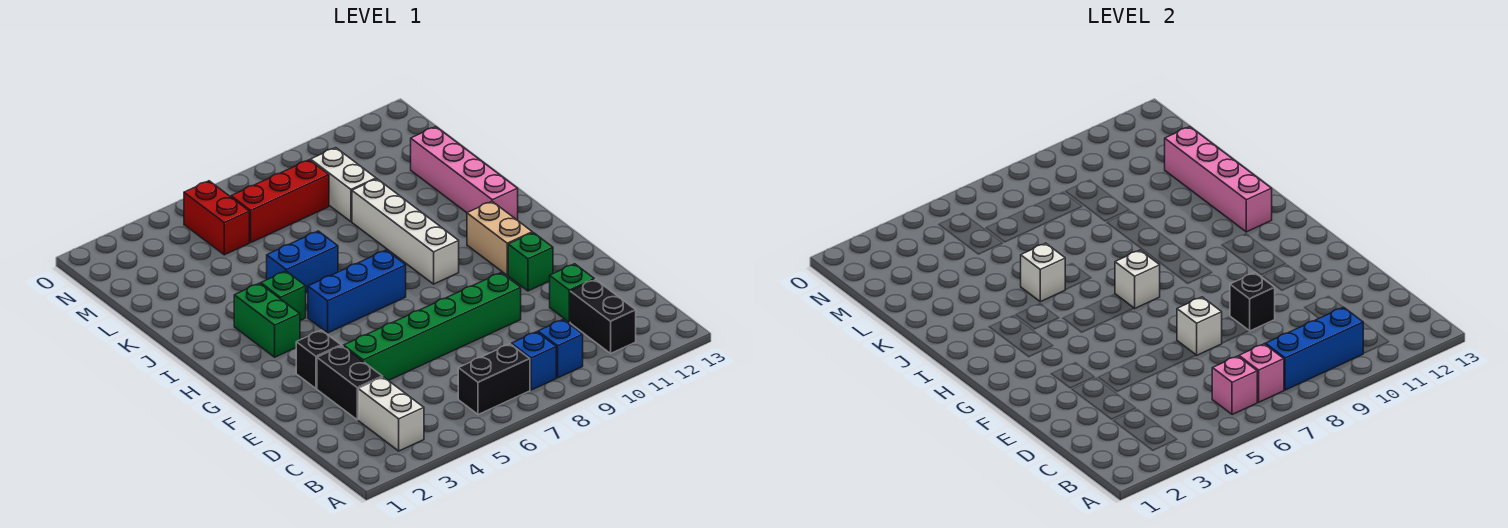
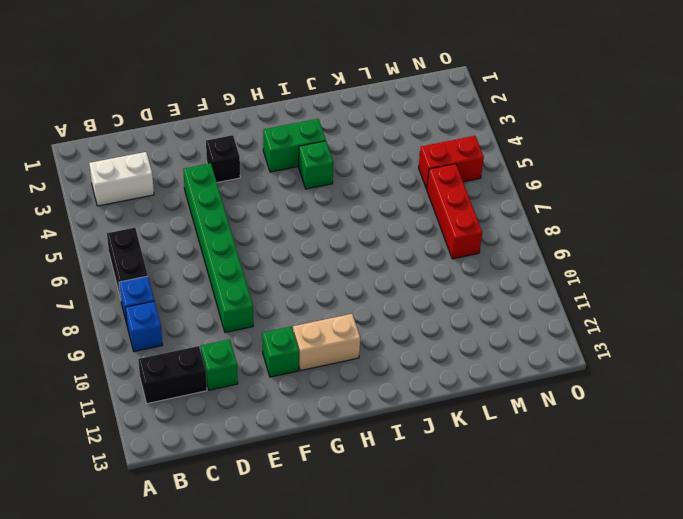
none -> black 1x2 brick [317,346,383,420]
none -> blue 1x3 brick [308,250,406,333]
none -> white 1x4 brick [352,179,459,284]

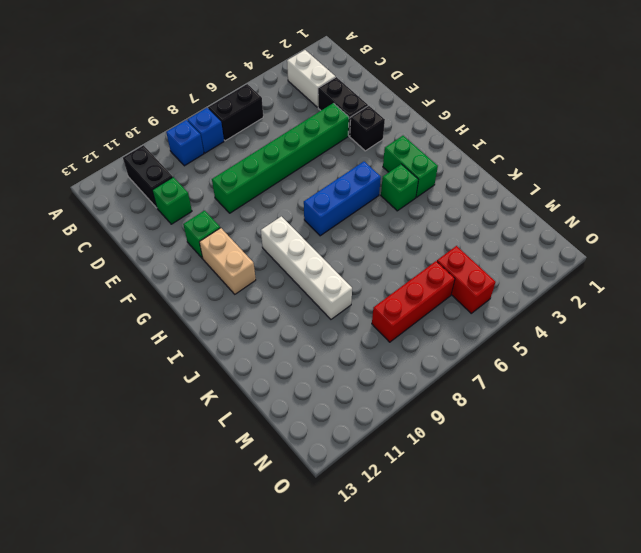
none -> pink 1x4 brick [411,127,518,220]
none -> blue 1x2 brick [267,231,338,293]
none -> white 1x2 brick [311,148,376,222]

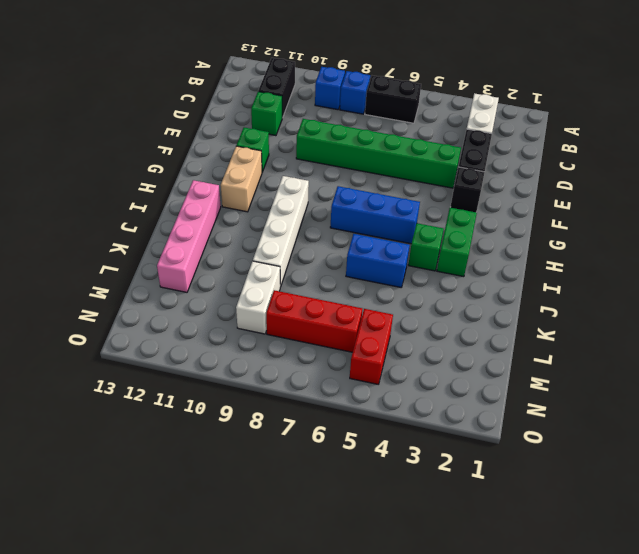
none -> pink 1x1 brick [1212,356,1257,415]
none -> pink 1x1 brick [1239,344,1284,402]
none -> blue 1x3 brick [1265,307,1363,390]

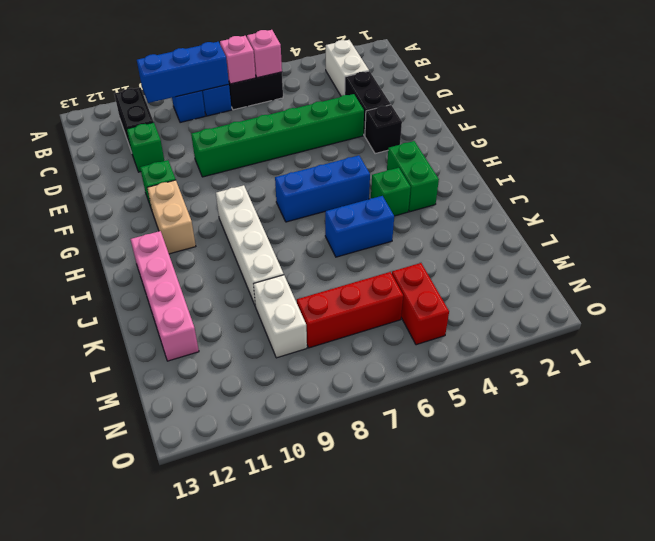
none -> white 1x1 brick [1177,297,1222,355]
none -> black 1x1 brick [1230,273,1275,331]
none -> white 1x1 brick [1115,250,1160,308]

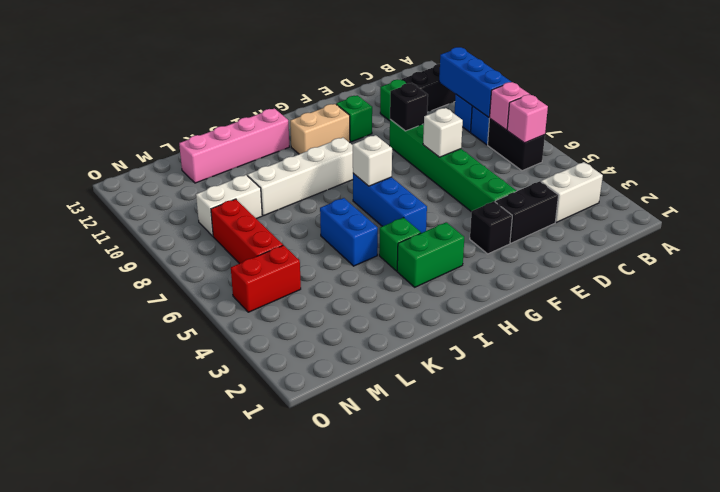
none -> pink 1x4 brick [1165,127,1272,232]
none -> white 1x1 brick [1021,243,1065,302]

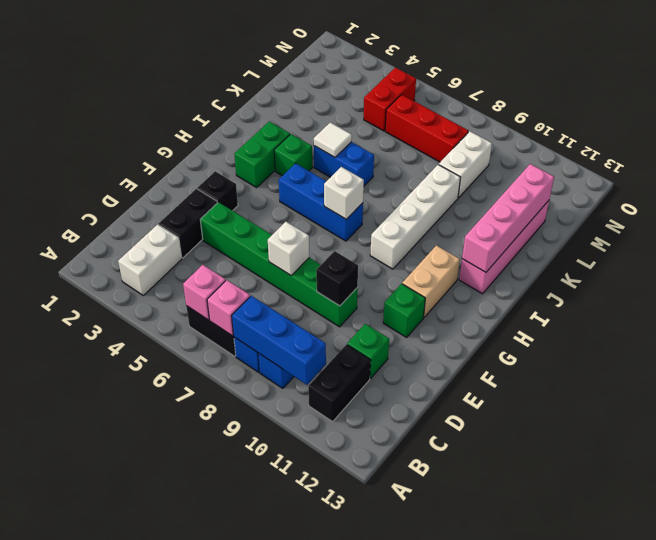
white 1x1 tile [314,122,352,157] -> white 1x1 brick [1021,243,1065,302]

